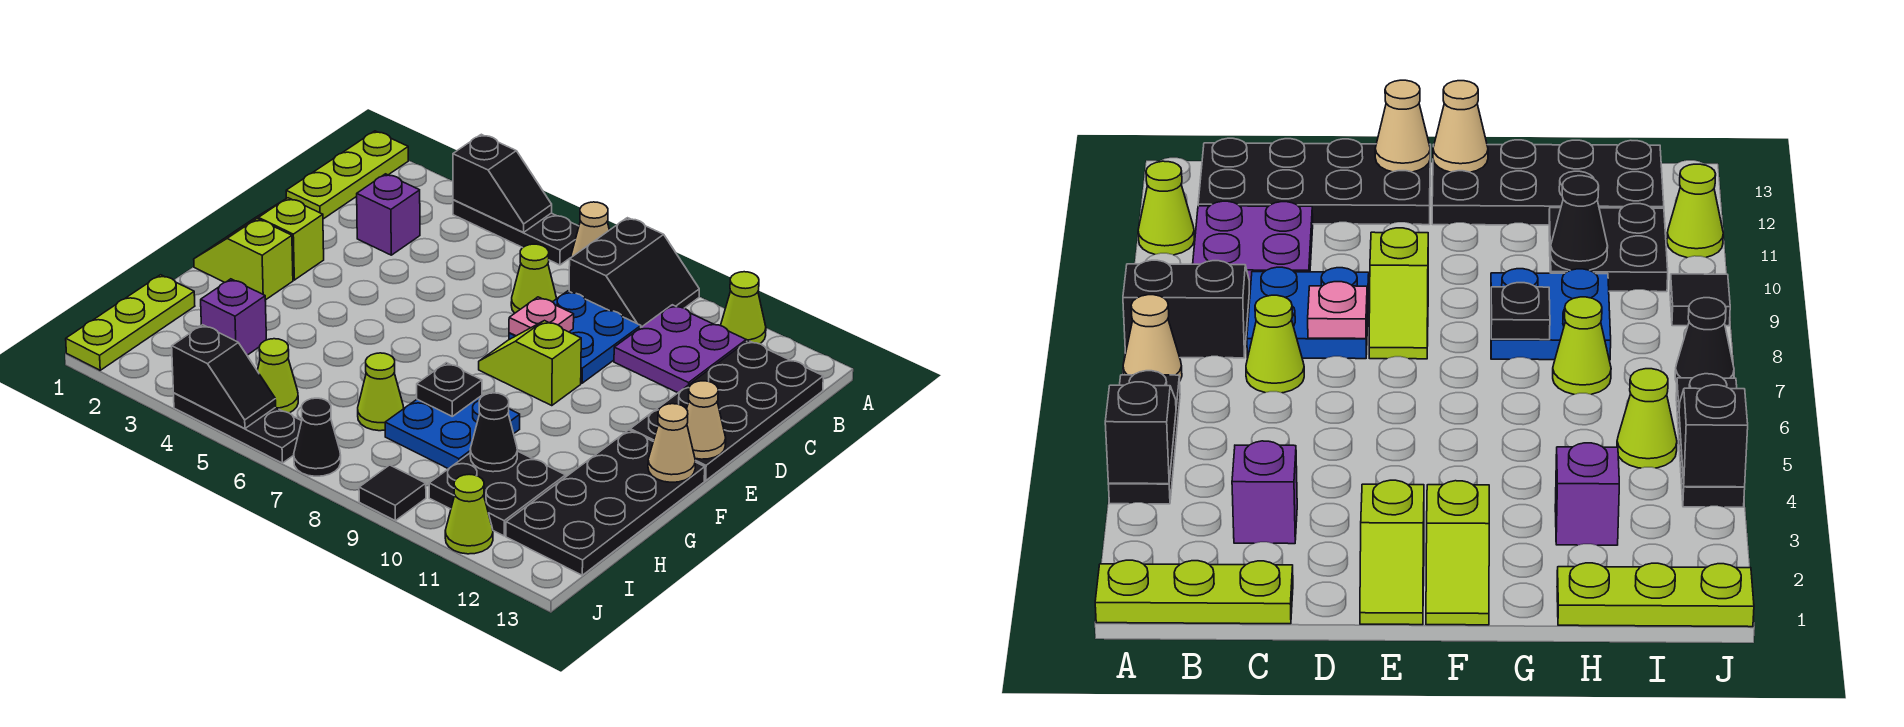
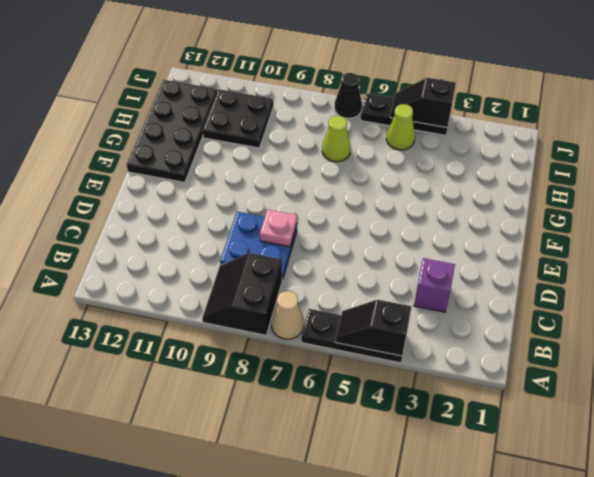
none -> lime 1x3 plate [286,131,408,219]
none -> lime 1x1 cone [721,272,766,344]
none -> purple 2x2 plate [614,305,746,393]
none -> black 2x4 plate [630,341,823,481]

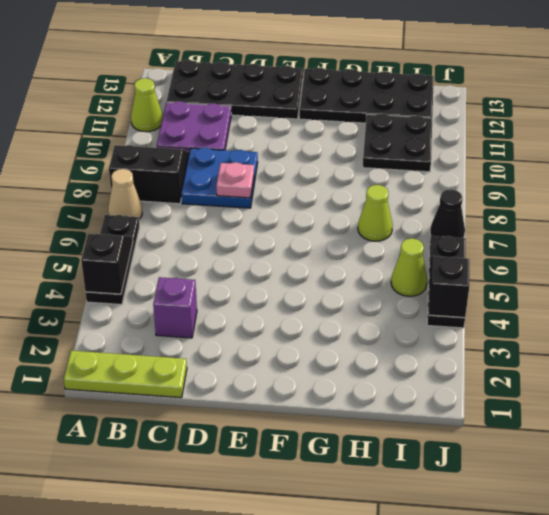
none -> lime 1x1 cone [511,244,556,313]
none -> lime 1x2 slope [233,198,324,280]
none -> lime 1x2 slope [479,321,581,406]
none -> lime 1x2 slope [194,219,293,300]

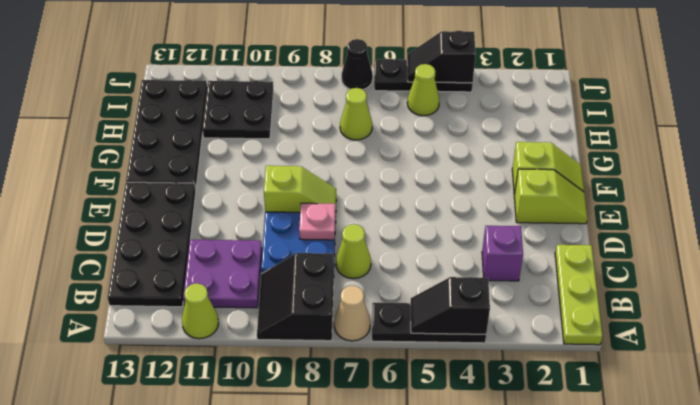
none -> blue 2x2 plate [385,396,520,469]
none -> lime 1x3 plate [66,275,195,370]
none -> purple 1x1 brick [201,279,266,355]
none -> black 1x1 tile [359,465,426,521]

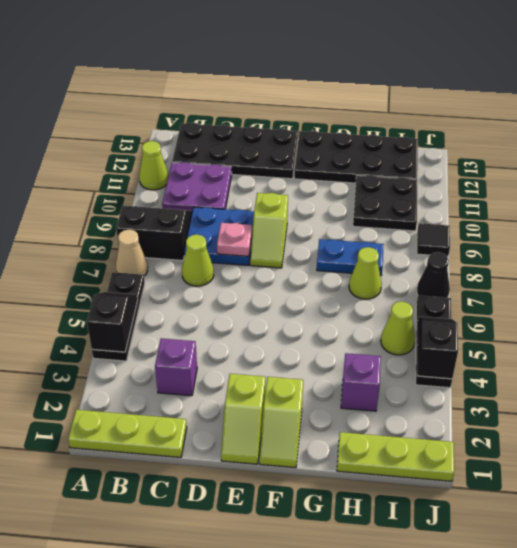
blue 1x2 plate [317,239,384,275] -> blue 2x2 plate [385,396,520,469]
none -> lime 1x1 cone [445,474,493,554]
none -> tan 1x1 cone [687,381,726,459]
none -> tan 1x1 cone [648,404,695,482]
none -> black 1x1 plate [417,363,482,416]

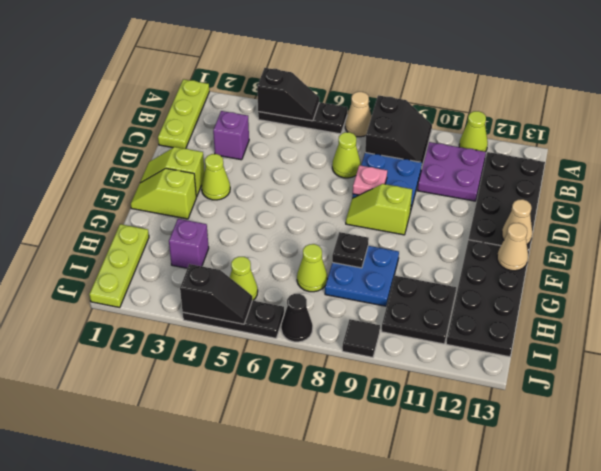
lime 1x1 cone [201,154,230,200] -> lime 1x1 cone moved to [445,474,493,554]
none -> black 1x1 cone [470,393,517,472]

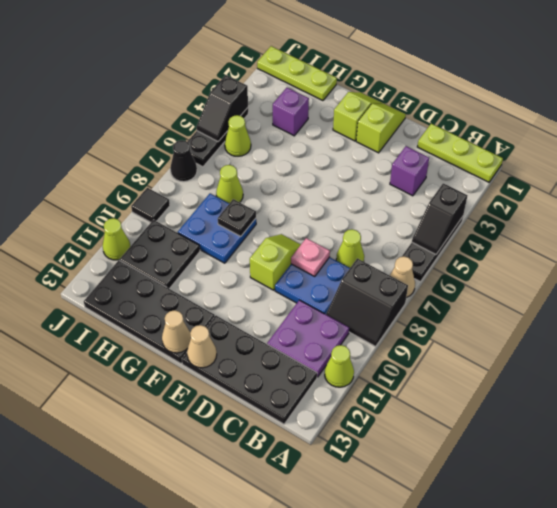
none -> black 1x1 cone [470,393,517,472]

